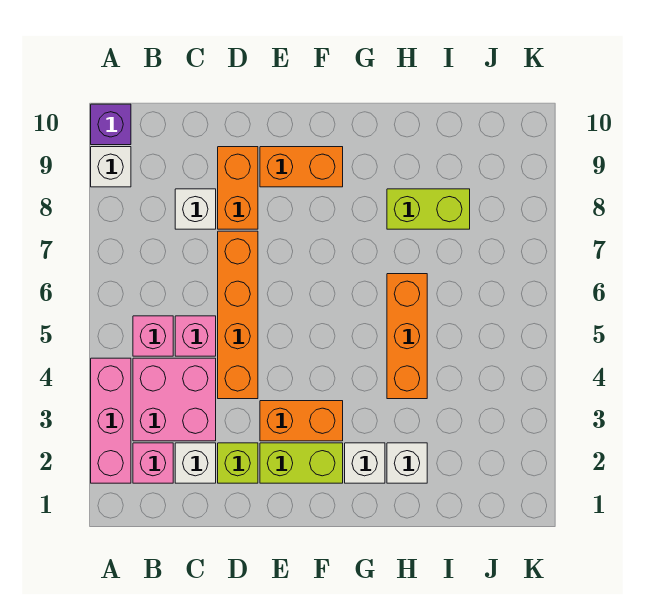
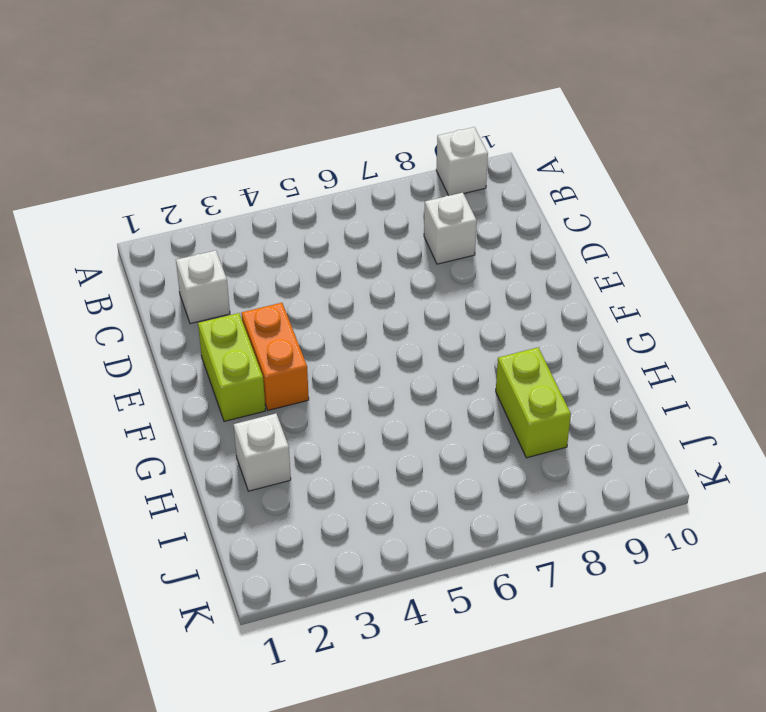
none -> pink 1x3 brick [91,358,131,483]
none -> purple 1x1 brick [91,104,131,145]
none -> pink 1x1 brick [133,443,173,483]

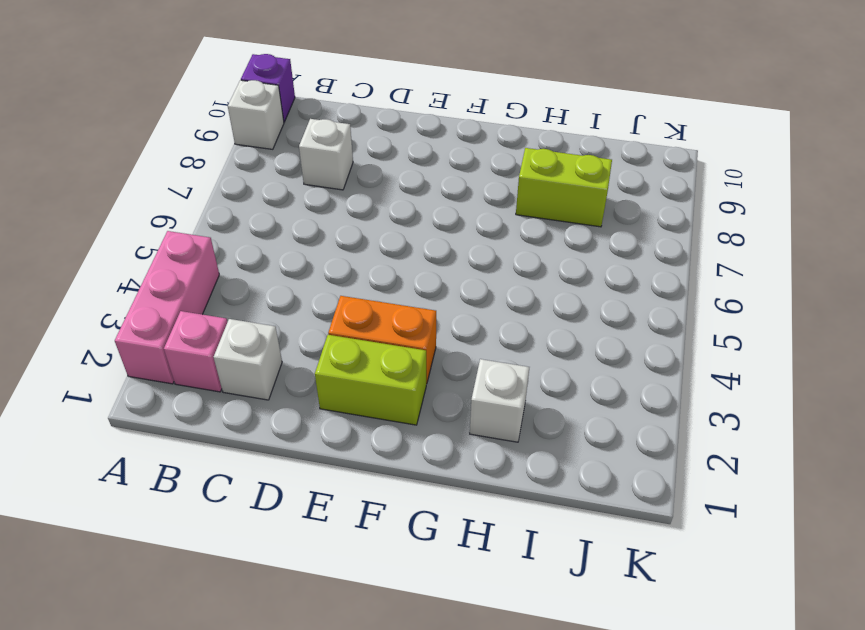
none -> pink 2x2 brick [133,358,216,441]
none -> pink 1x1 brick [133,316,173,356]
none -> pink 1x1 brick [175,316,216,356]

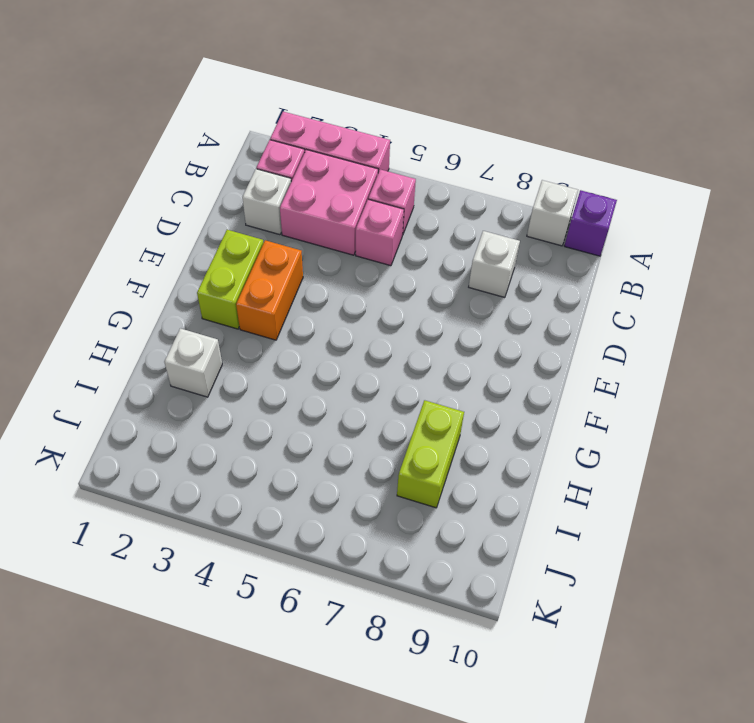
none -> lime 1x1 brick [218,443,258,483]
none -> orange 1x4 brick [218,231,258,399]
none -> orange 1x2 brick [218,147,258,229]

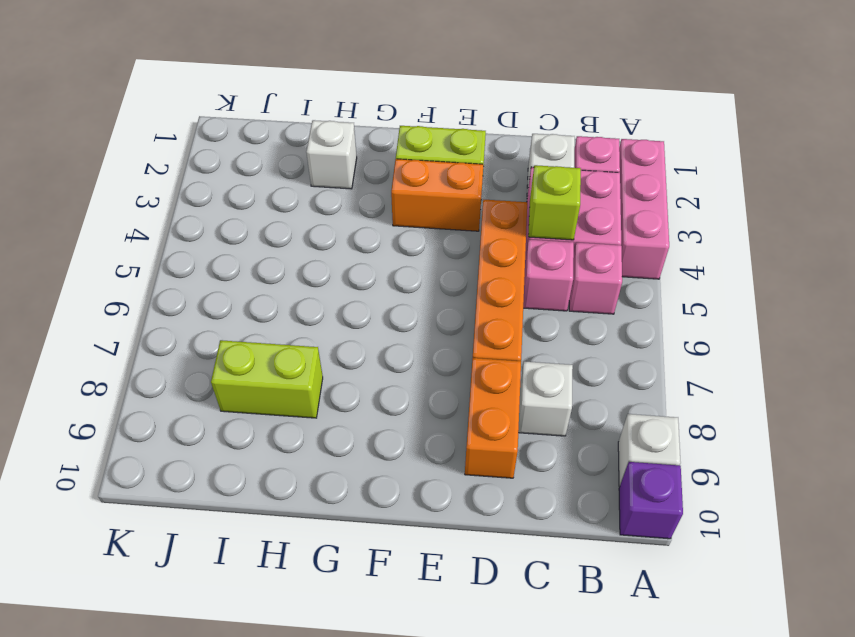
lime 1x1 brick [528,165,581,240] -> lime 1x1 brick moved to [218,443,258,483]
none -> orange 1x2 brick [260,147,343,187]
none -> white 1x1 brick [345,443,385,483]
none -> orange 1x3 brick [387,274,427,399]

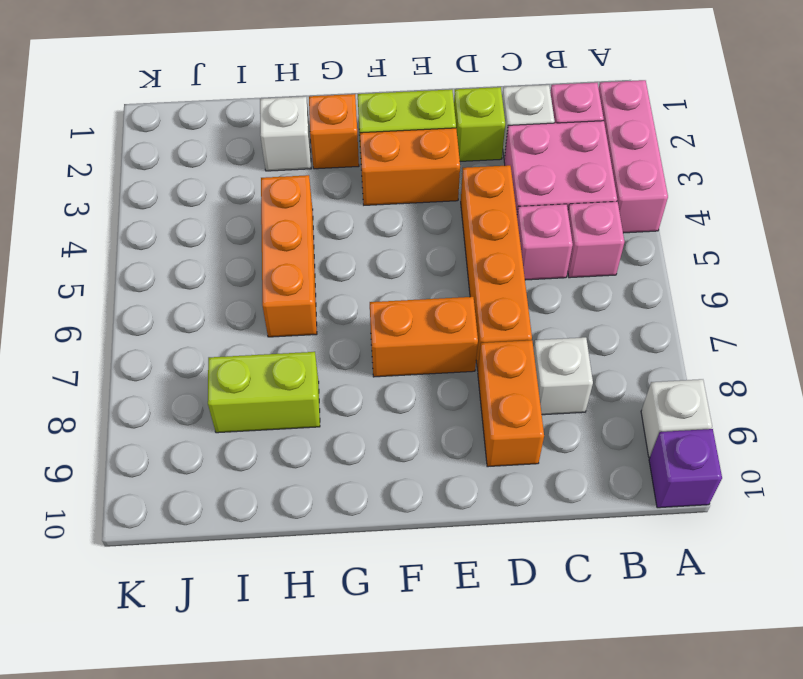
orange 1x2 brick [370,297,478,377] -> orange 1x2 brick moved to [260,147,343,187]
orange 1x1 brick [309,94,359,169] -> white 1x1 brick [345,443,385,483]

